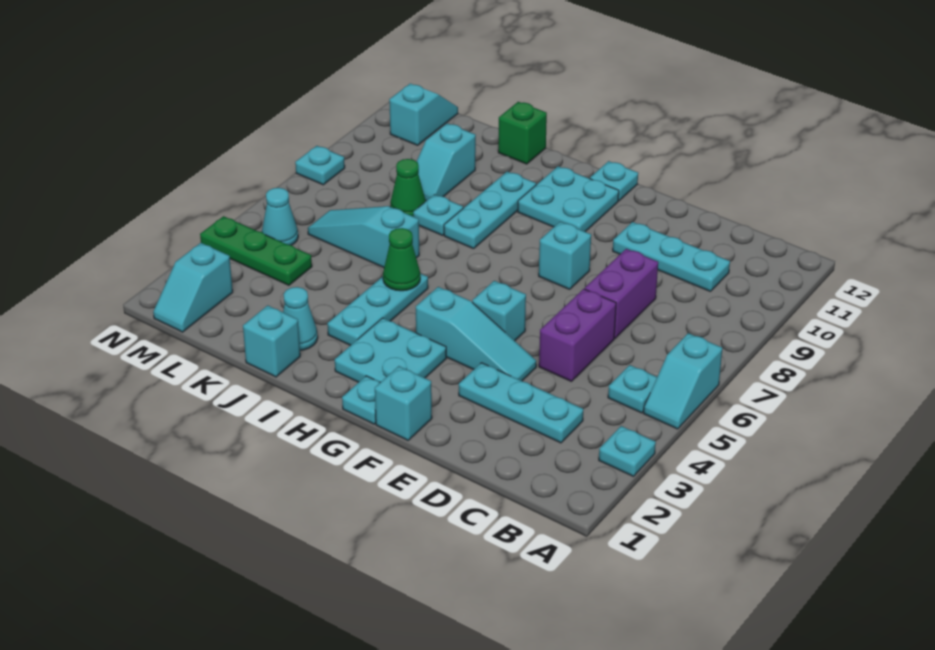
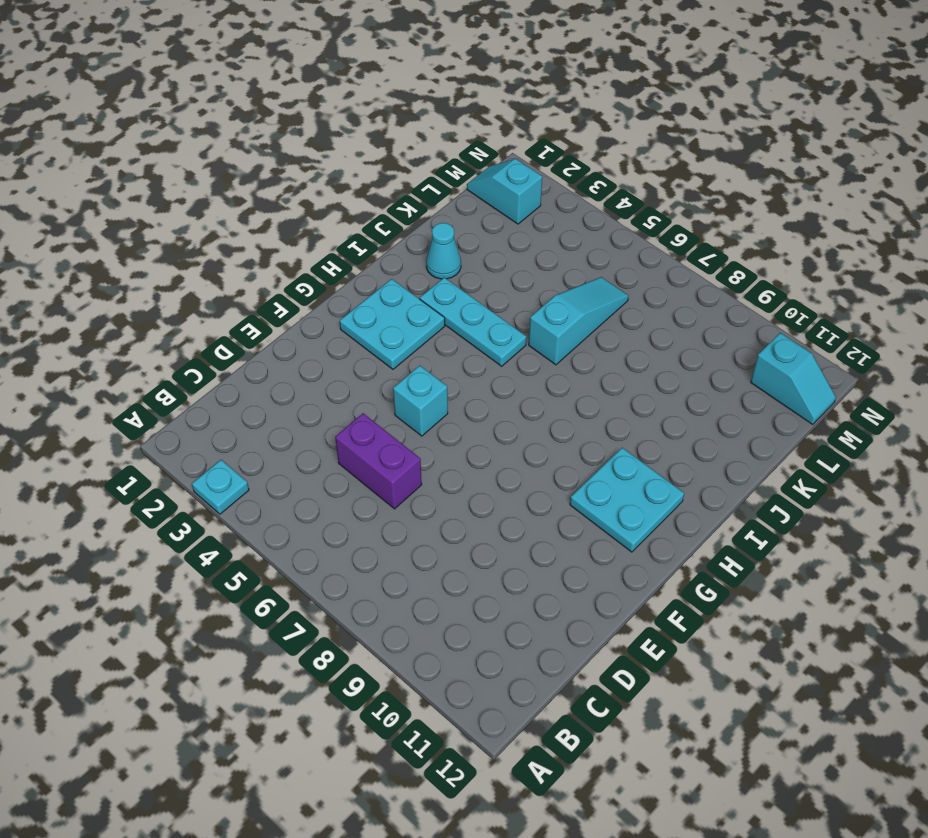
none -> cyan 1x2 slope [643,333,722,429]
none -> cyan 1x1 plate [608,365,657,413]
none -> cyan 1x3 plate [459,363,583,443]
none -> cyan 1x3 plate [613,222,730,291]

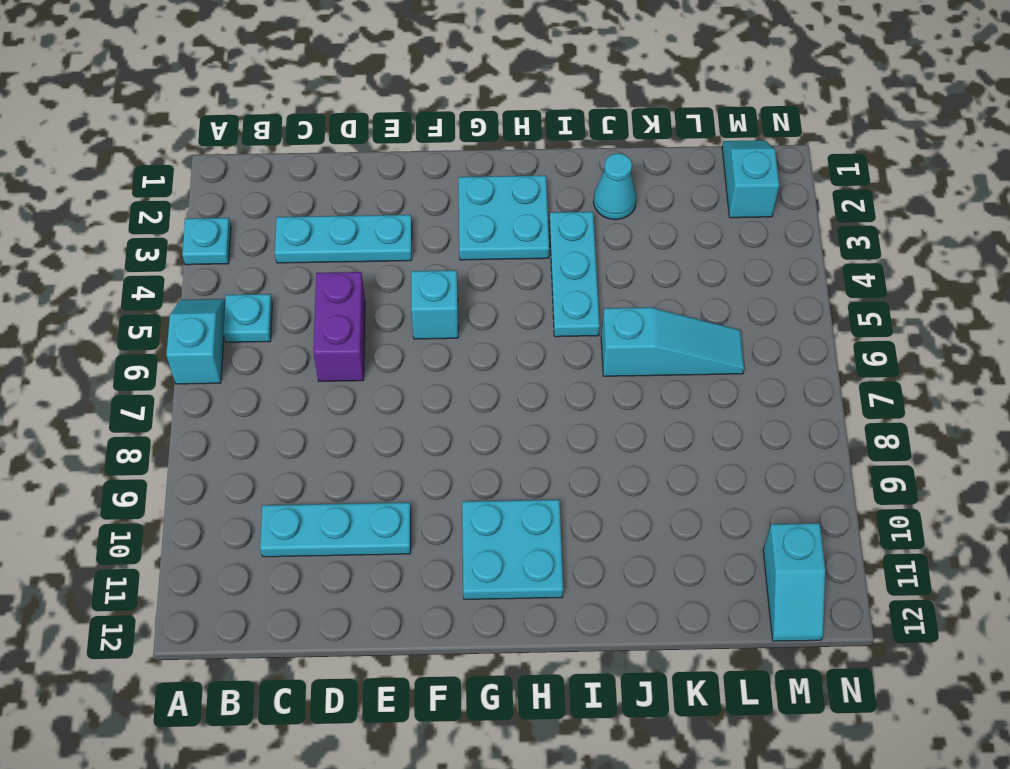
none -> purple 1x2 brick [585,249,658,338]
none -> cyan 1x3 slope [416,287,536,381]
none -> cyan 1x1 brick [375,366,432,440]
none -> cyan 1x1 brick [539,222,591,289]

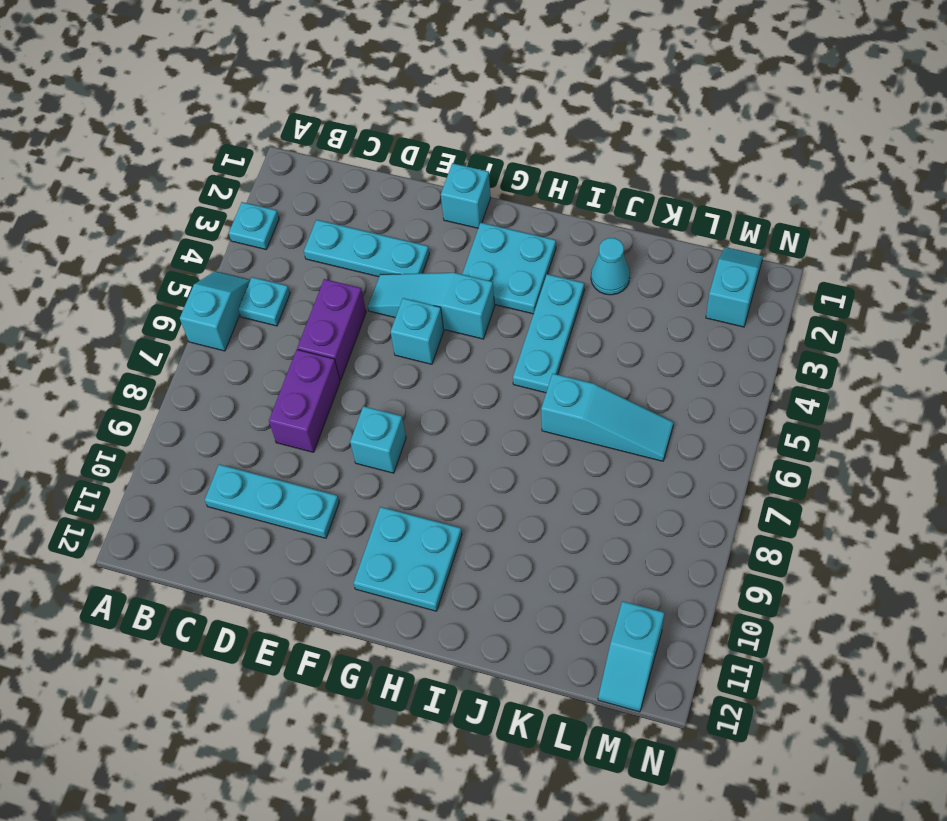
none -> cyan 1x1 plate [342,376,380,424]
none -> cyan 1x1 plate [590,161,638,201]
none -> cyan 1x3 plate [444,172,536,249]
none -> cyan 1x1 brick [243,305,300,377]

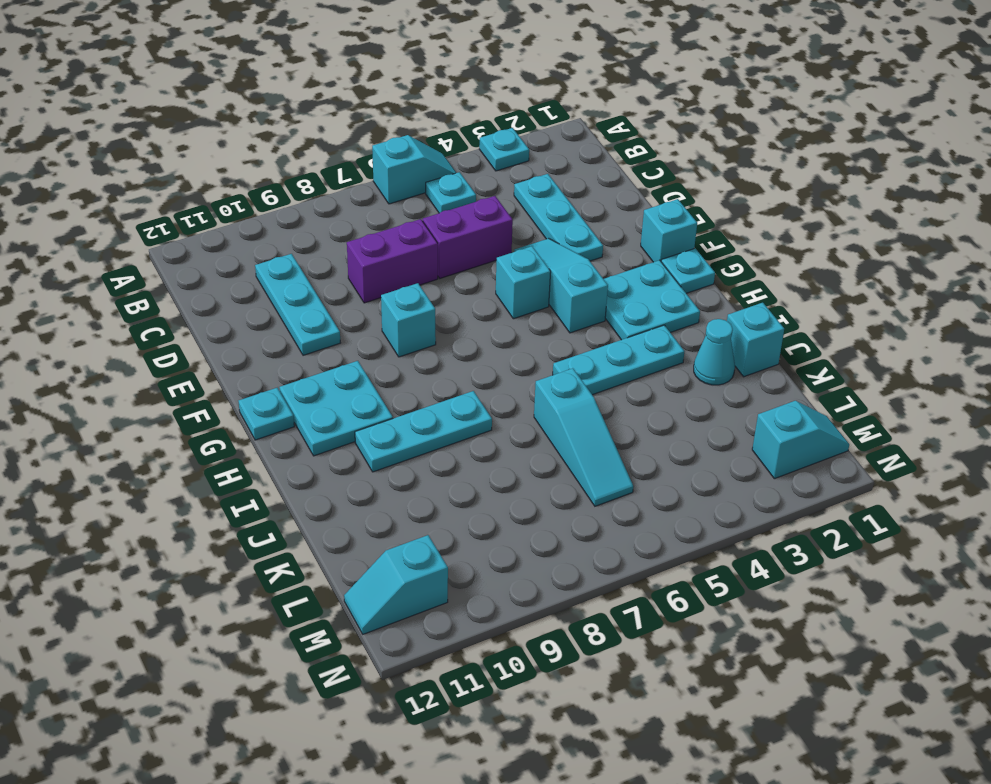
none -> cyan 1x1 plate [413,194,463,235]
none -> green 1x1 brick [498,102,547,164]
none -> green 1x1 cone [390,159,426,217]
none -> cyan 1x2 slope [416,123,476,201]

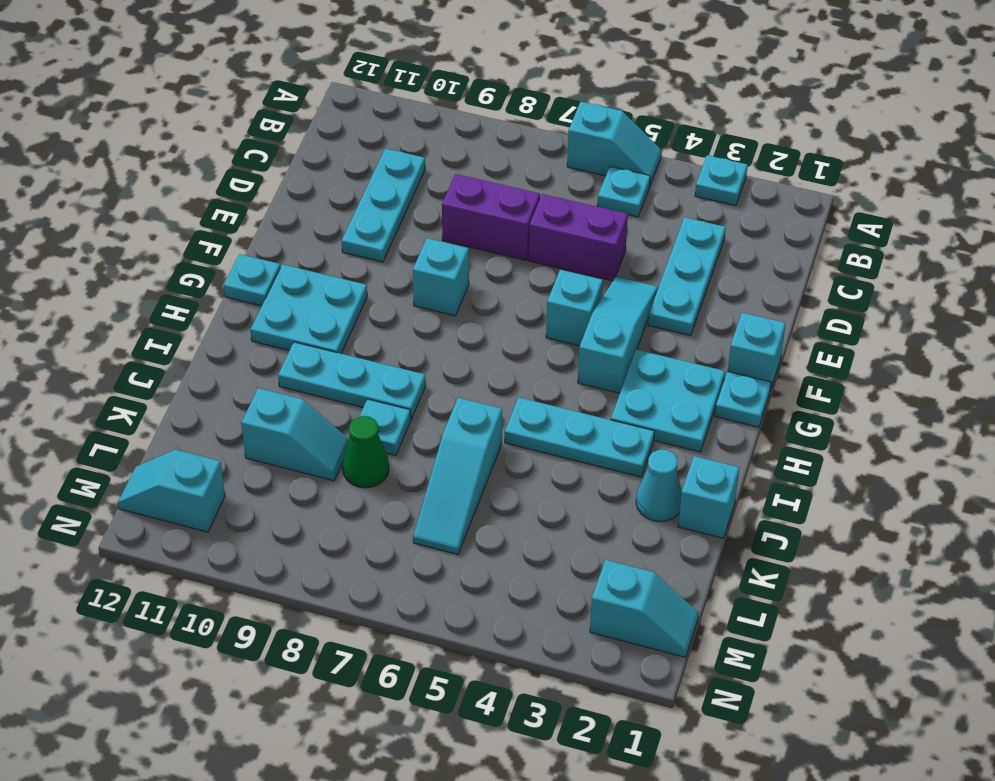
none -> green 1x1 brick [498,102,547,164]
none -> green 1x3 plate [200,216,312,285]
none -> cyan 1x1 cone [262,188,298,245]
none -> cyan 1x1 plate [295,146,345,185]

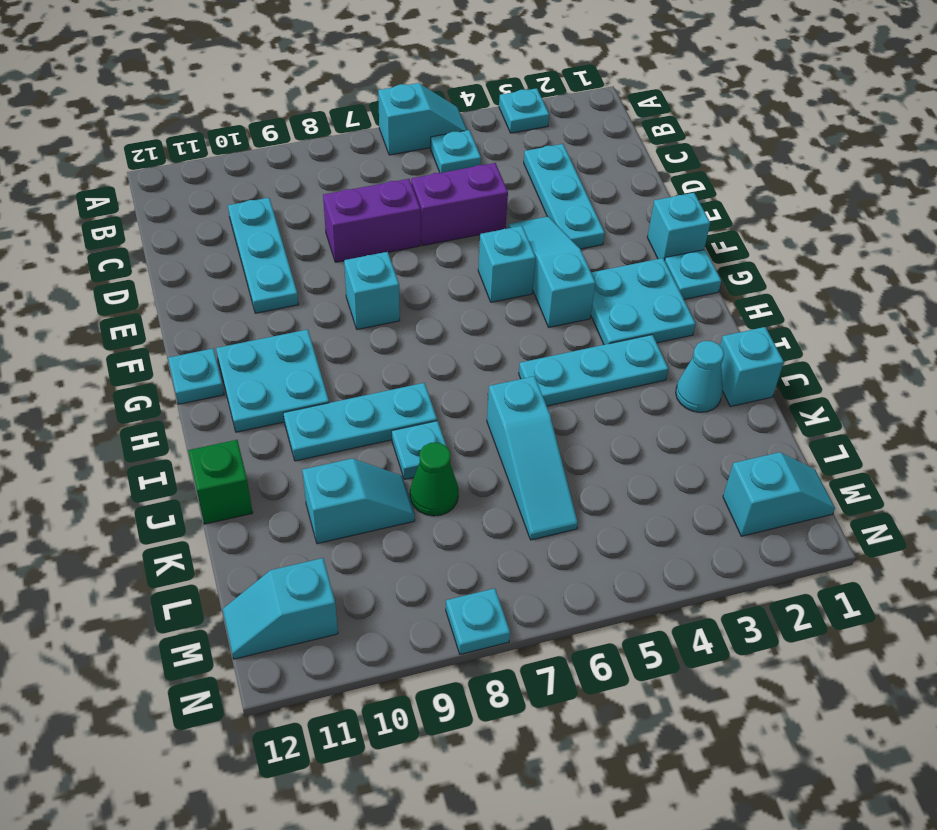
none -> green 1x3 plate [200,216,312,285]
none -> cyan 1x1 cone [262,188,298,245]
none -> green 1x1 cone [383,228,420,291]

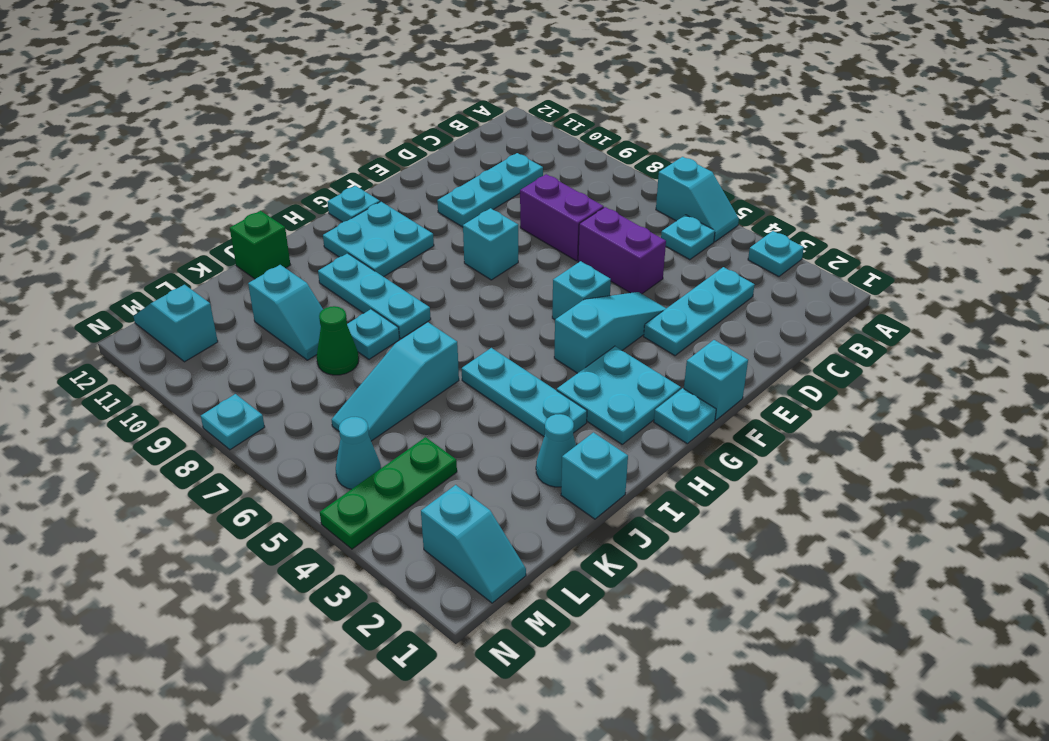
none -> green 1x1 cone [383,228,420,291]

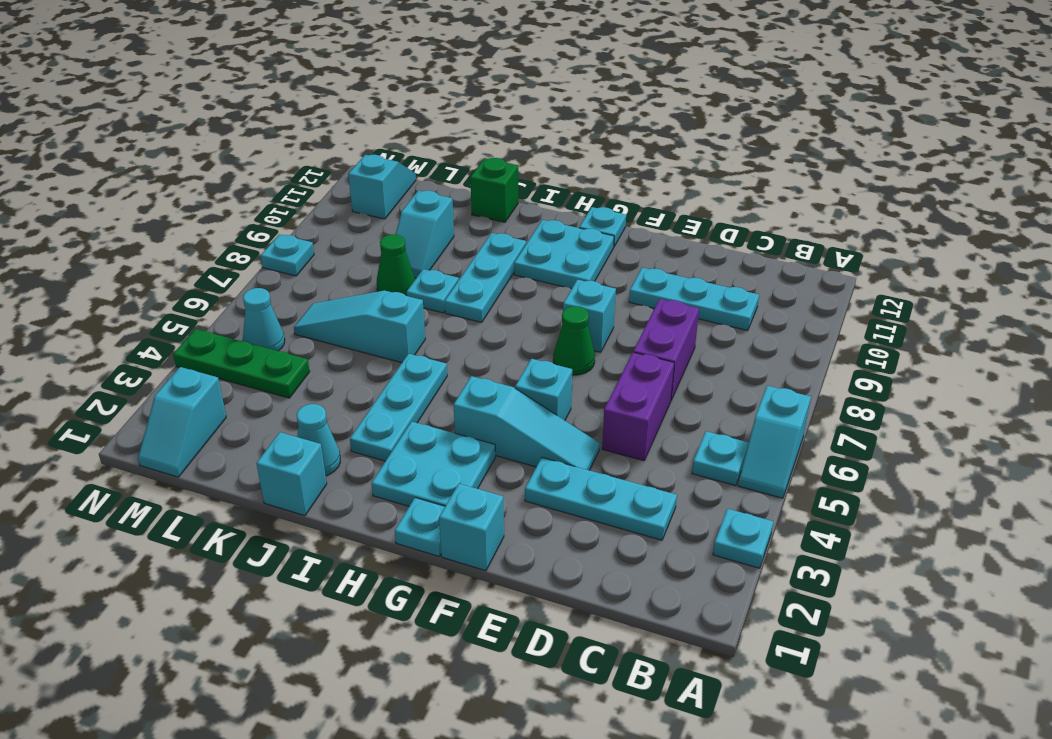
green 1x1 cone [553,306,595,375] -> green 1x1 cone moved to [383,228,420,291]

